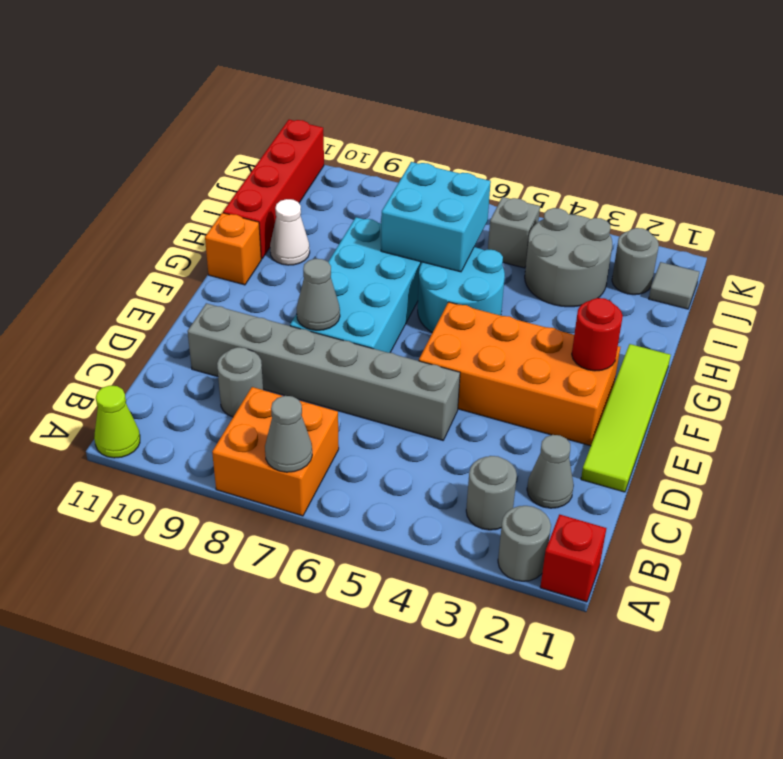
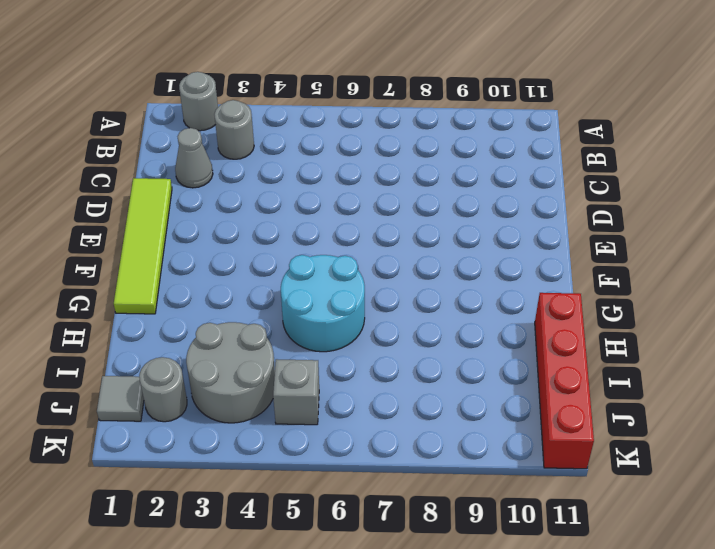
none -> red 1x1 brick [540,514,606,602]
none -> orange 2x2 brick [212,387,339,516]
none -> lime 1x1 cone [94,386,140,458]

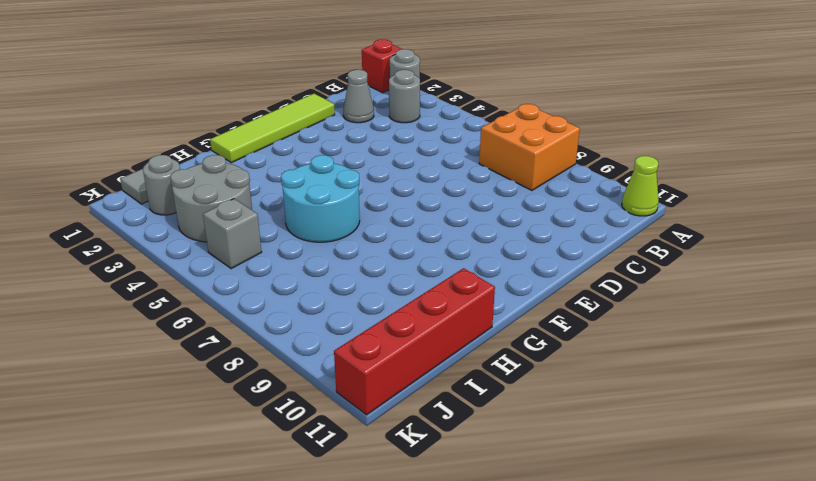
none -> grey 1x1 round brick [217,347,263,417]
none -> grey 1x6 brick [187,303,460,440]
none -> orange 2x4 brick [419,302,620,446]

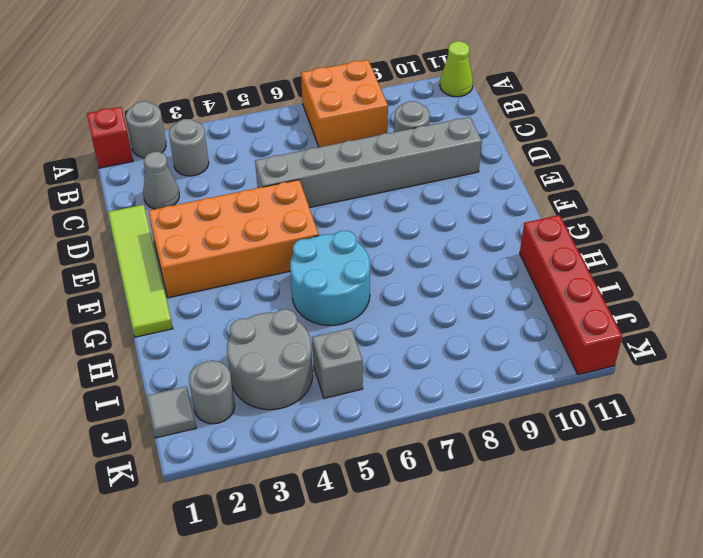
none -> cyan 2x4 brick [290,217,422,353]
none -> orange 1x1 brick [205,213,261,285]
none -> white 1x1 cone [270,199,310,265]

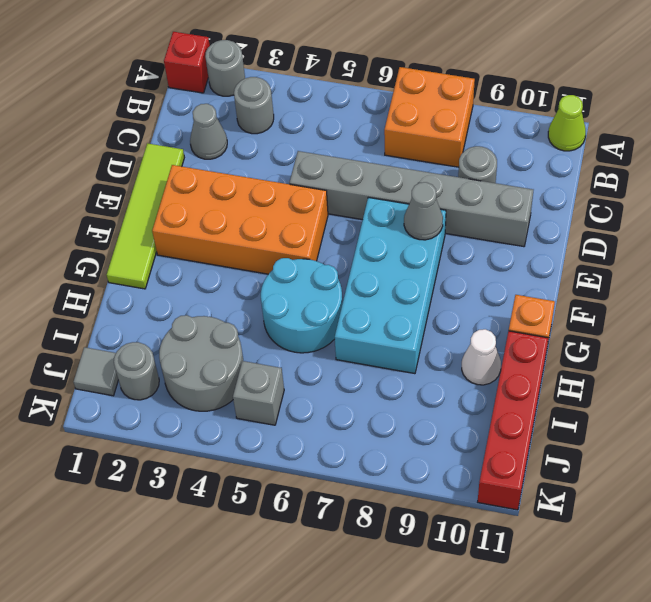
none -> grey 1x1 cone [265,396,312,472]
none -> red 1x1 round brick [572,298,623,371]
none -> cyan 2x2 brick [381,162,491,272]

